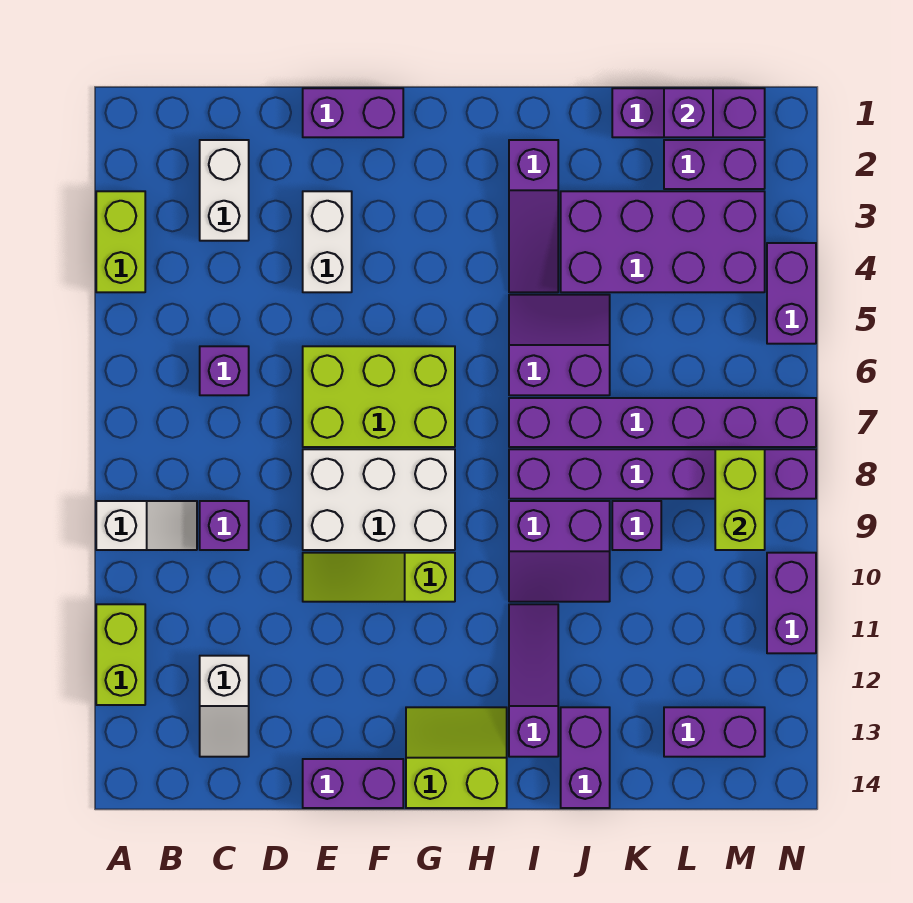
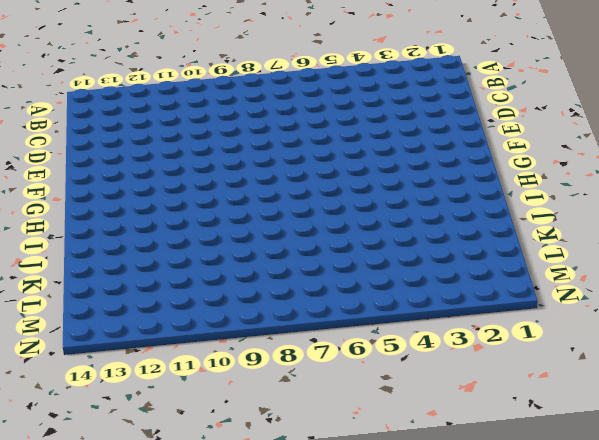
none -> lime 1x2 brick [96,191,145,292]
none -> white 1x2 slope [96,501,197,550]
none -> lime 1x2 brick [96,604,145,705]
none -> white 1x2 brick [200,140,249,241]

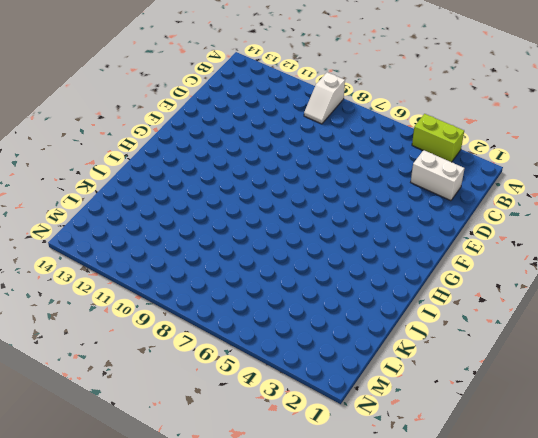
none -> lime 1x2 brick [96,604,145,705]
none -> purple 1x1 brick [200,346,249,395]
none -> purple 1x1 brick [200,501,249,550]
none -> white 1x2 slope [200,656,249,757]

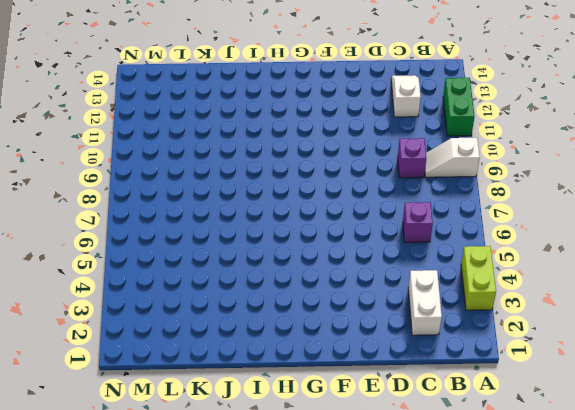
green 1x2 brick [443,78,475,136] -> lime 1x2 brick [96,604,145,705]
none -> purple 1x2 brick [303,88,403,137]
none -> white 1x2 brick [303,191,352,292]
none -> lime 2x3 brick [303,346,455,447]
none -> white 2x3 brick [303,449,455,550]

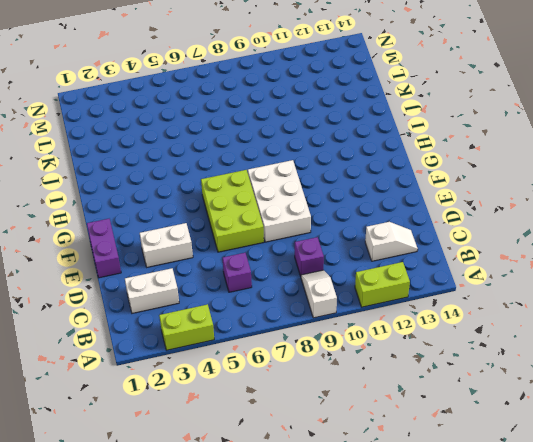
none -> lime 1x3 slope [303,553,455,602]
none -> purple 1x2 brick [303,759,403,808]
none -> lime 2x2 slope [406,707,507,808]
none -> purple 1x3 slope [509,140,558,292]

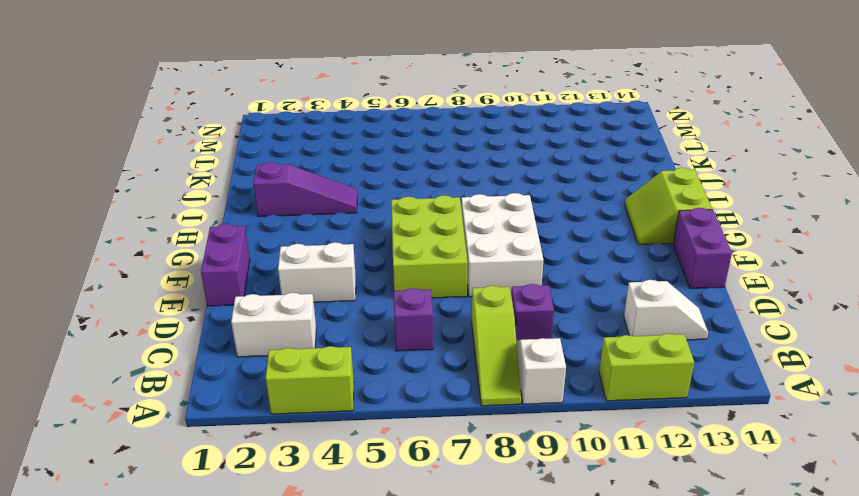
lime 1x3 slope [472,285,521,406] -> lime 1x3 slope moved to [303,553,455,602]
none -> purple 2x2 slope [509,295,610,395]
none -> purple 1x6 brick [509,398,816,447]
none -> purple 1x6 brick [509,449,816,499]
none -> purple 2x2 slope [509,501,610,602]

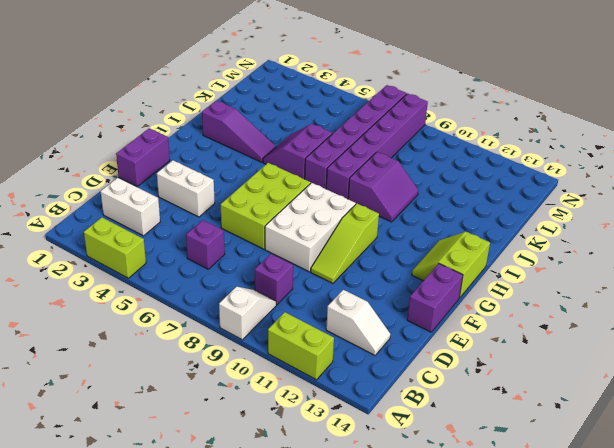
none -> purple 1x3 slope [509,604,558,757]
none -> purple 2x4 brick [561,191,765,292]
none -> purple 1x2 brick [561,707,610,808]
none -> purple 1x3 brick [612,88,765,137]

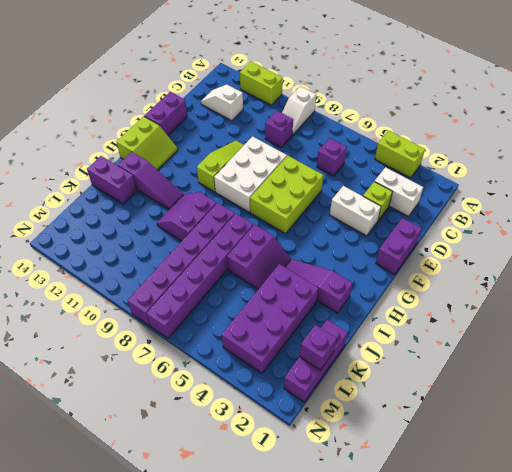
lime 1x1 brick [363,182,393,220] -> none
none -> purple 1x1 brick [612,501,661,550]
none -> purple 1x2 brick [664,140,765,189]
none -> purple 1x2 brick [664,707,765,757]
none -> purple 1x2 brick [767,243,816,344]

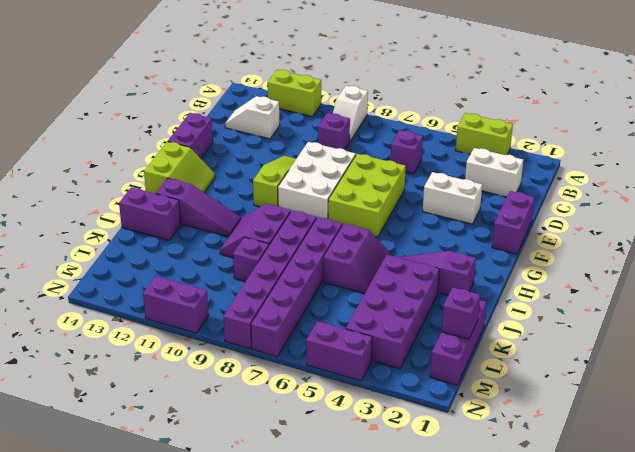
none -> purple 1x2 brick [664,140,765,189]
none -> purple 1x2 brick [664,707,765,757]
none -> lime 1x2 brick [715,449,765,550]

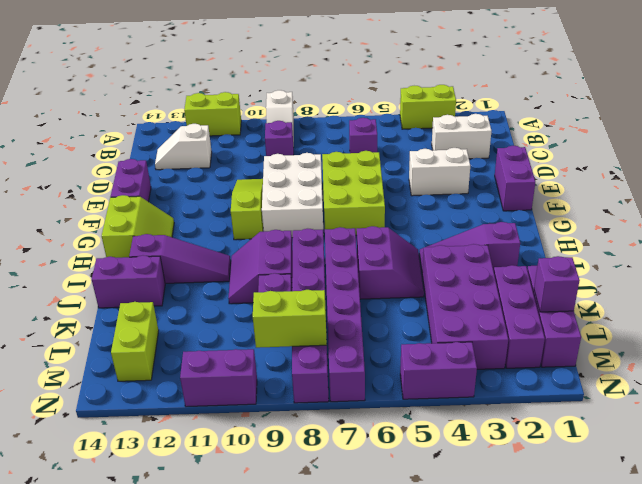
purple 1x3 brick [494,265,545,368] -> purple 1x2 brick [664,140,765,189]
lime 1x2 brick [111,302,159,381] -> purple 1x2 brick [664,707,765,757]

